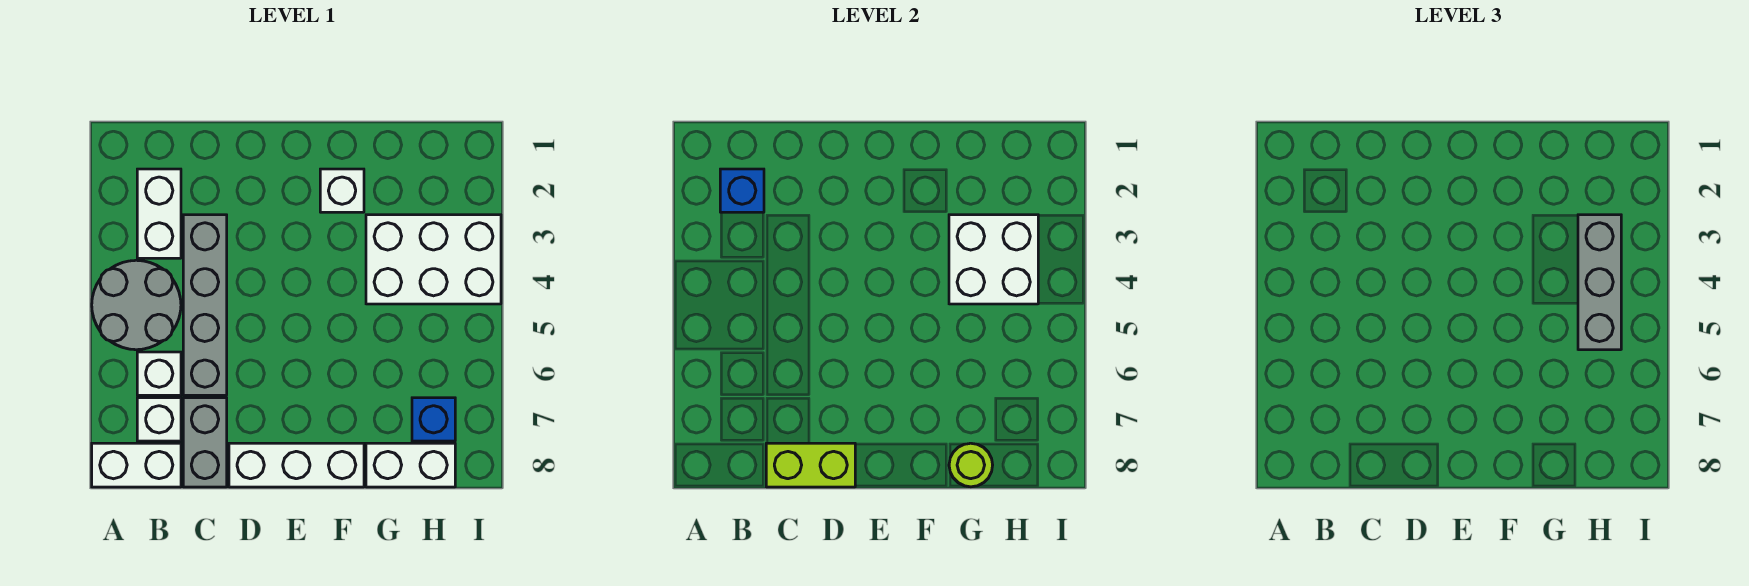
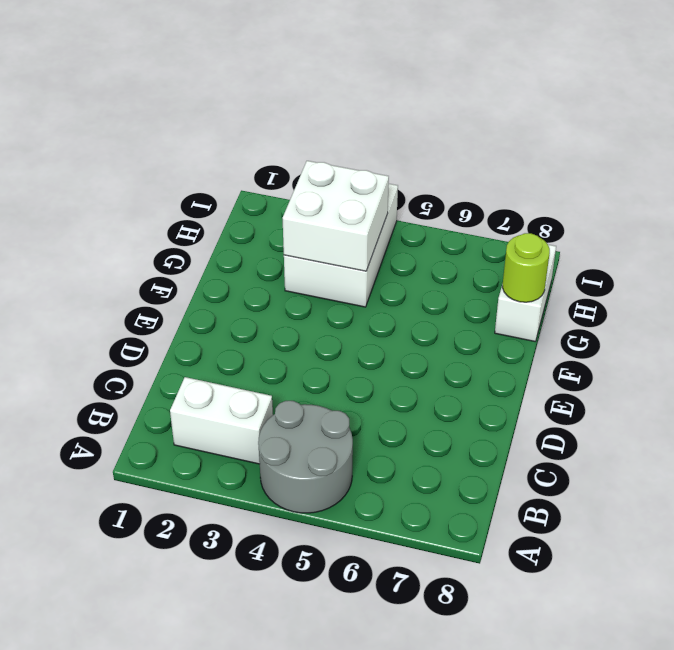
none -> white 1x2 brick [92,443,181,487]
none -> white 1x1 brick [137,352,181,395]
none -> white 1x1 brick [137,398,181,441]

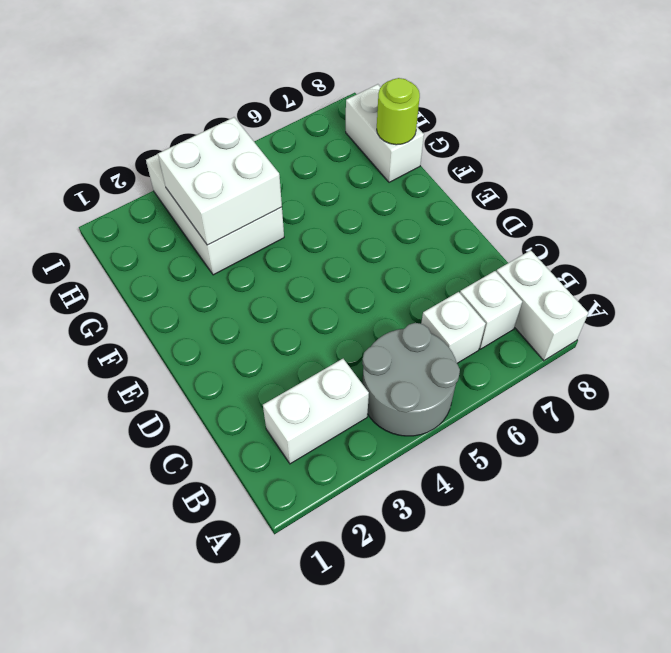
none -> grey 1x4 brick [183,215,227,395]
none -> grey 1x2 brick [183,398,227,487]
none -> white 1x3 brick [229,443,364,487]

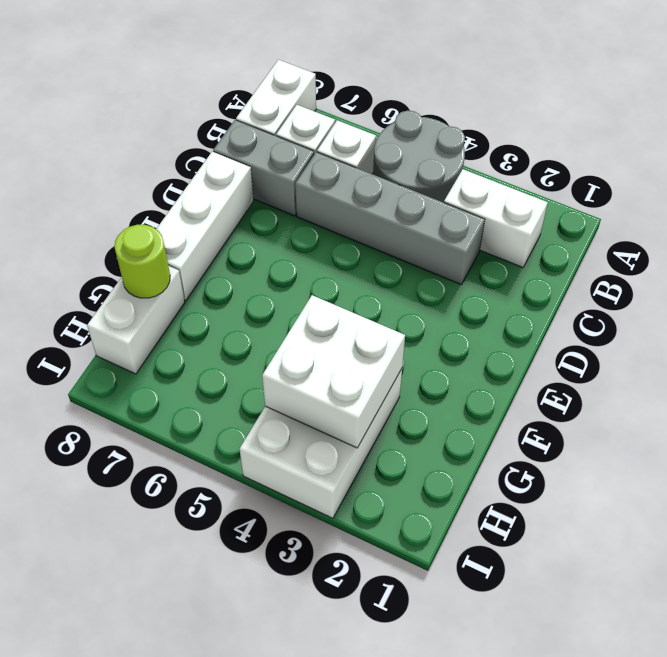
none -> white 1x1 brick [320,169,364,212]
none -> blue 1x1 brick [412,398,455,441]
none -> blue 1x1 brick [720,169,764,212]

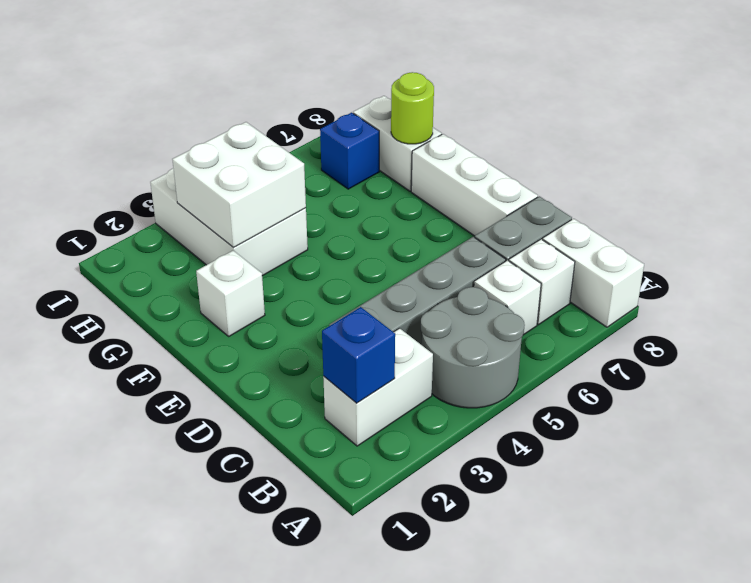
none -> lime 1x2 brick [766,443,855,487]
none -> grey 1x3 brick [1578,215,1621,350]

